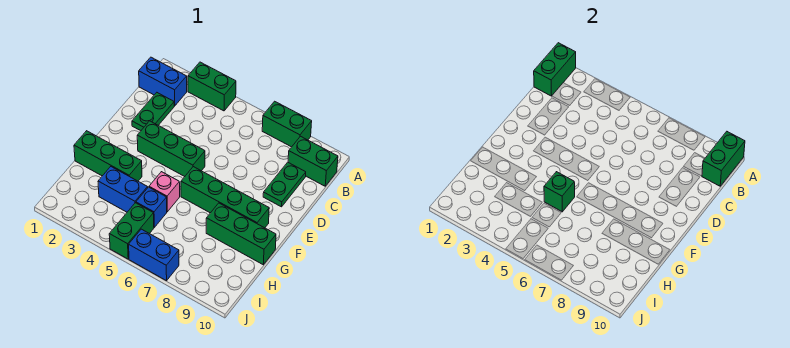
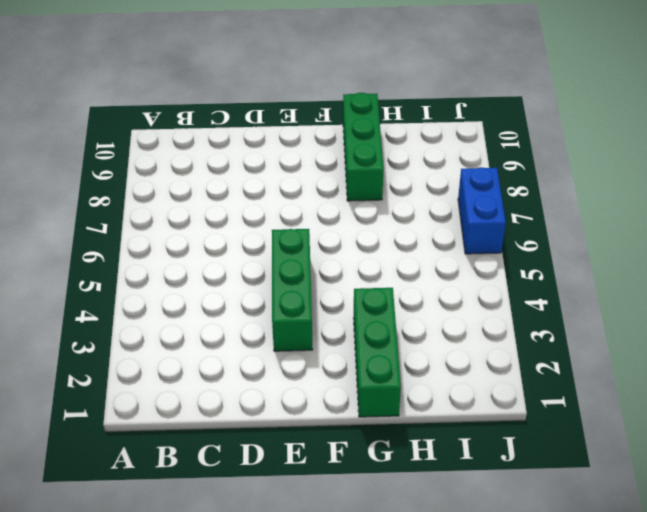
none -> green 1x2 brick [188,62,236,111]
none -> green 1x2 brick [262,101,312,147]
none -> blue 1x2 brick [139,57,187,106]

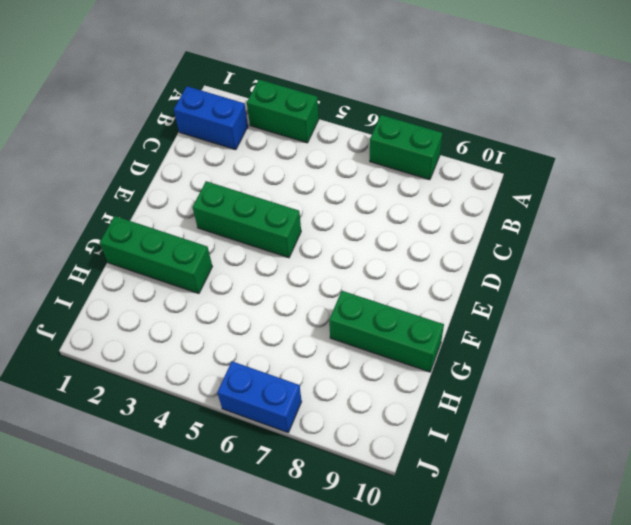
none -> green 1x2 brick [288,136,338,186]
none -> green 1x2 plate [132,93,174,131]
none -> green 1x2 plate [263,162,306,207]

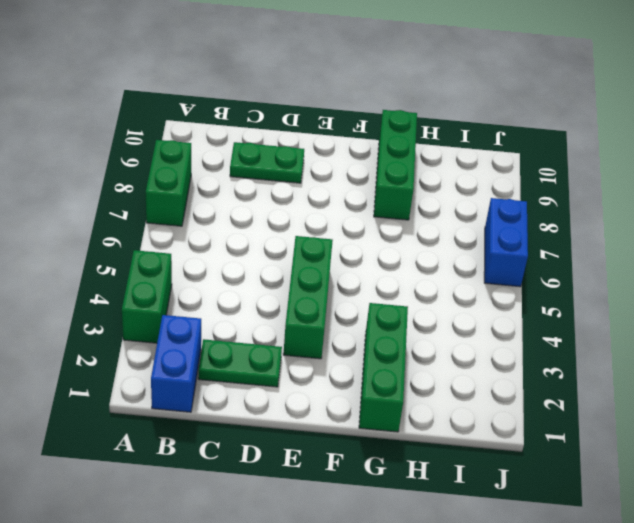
none -> green 1x2 brick [288,136,338,186]
none -> green 1x4 brick [181,167,269,228]
none -> pink 1x1 brick [149,172,180,212]

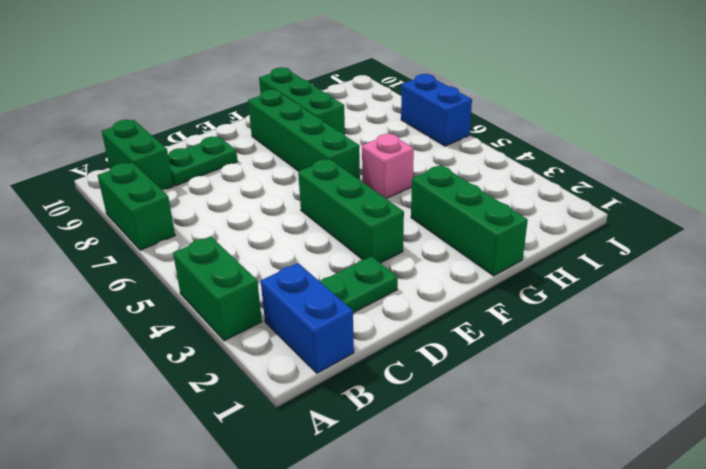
none -> blue 1x2 brick [98,167,148,212]
none -> blue 1x1 brick [136,187,167,227]
none -> green 1x2 brick [109,203,154,259]

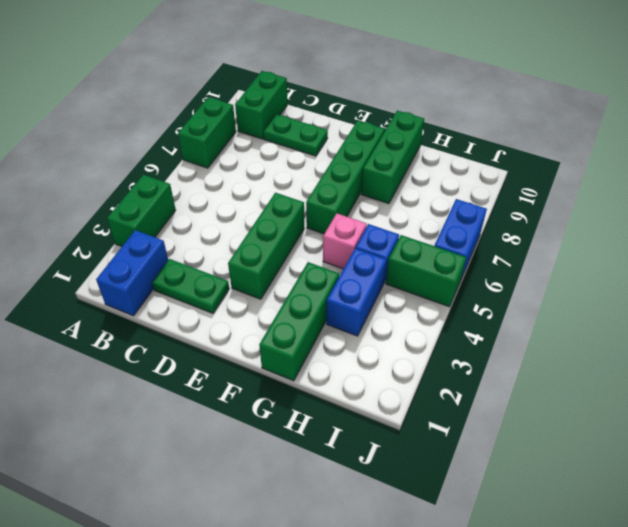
none -> green 1x2 brick [534,43,576,96]
none -> green 1x2 brick [702,132,745,186]
none -> green 1x1 brick [544,172,575,212]

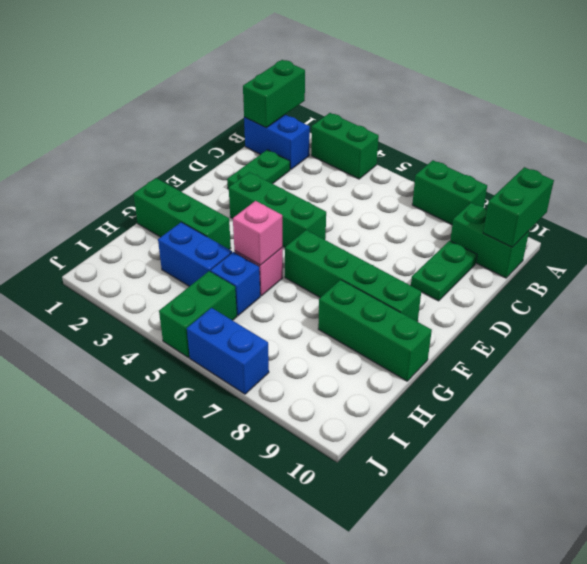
pink 1x1 brick [233,201,283,265] -> green 1x1 brick [544,172,575,212]

